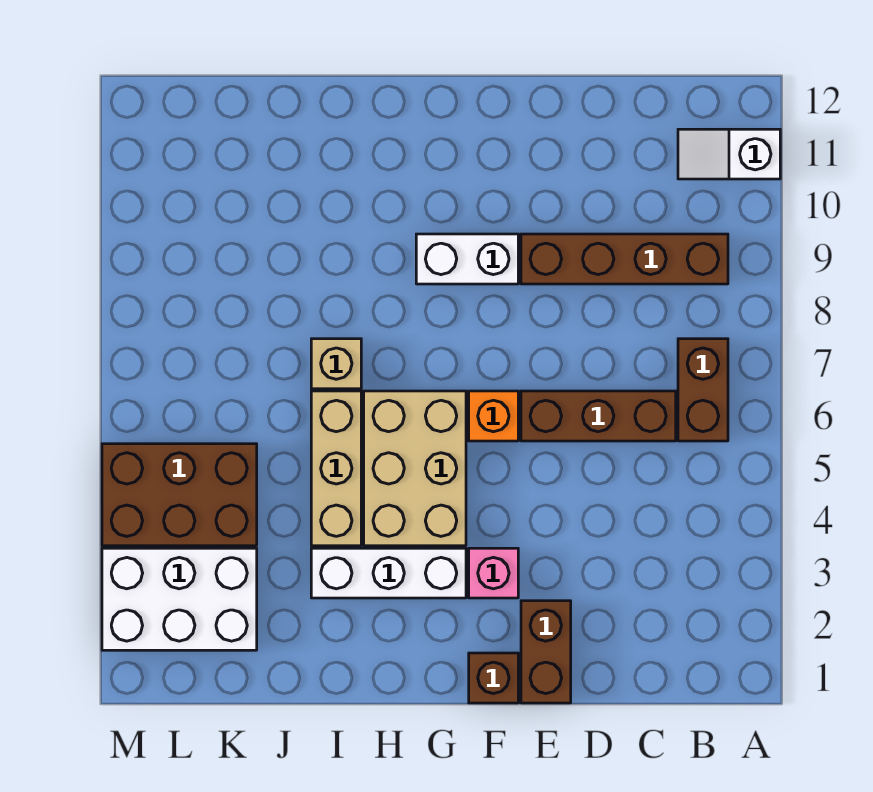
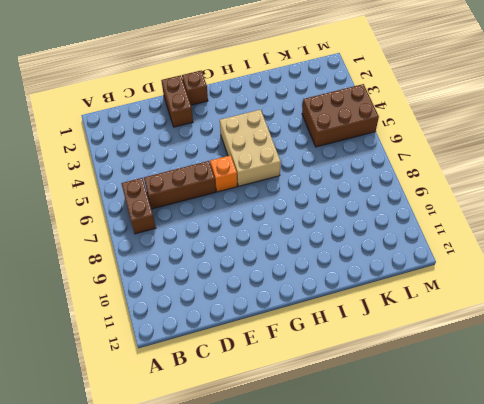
none -> white 1x2 slope [678,129,780,179]
none -> brown 1x4 brick [521,234,728,284]
none -> pink 1x1 brick [469,548,518,598]

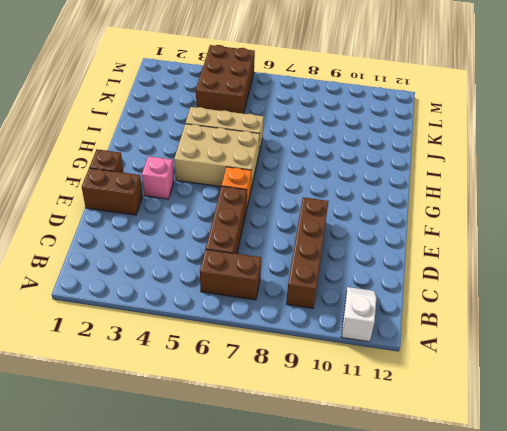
none -> white 1x2 brick [416,234,518,284]
none -> white 1x3 brick [311,548,466,598]
none -> tan 1x1 brick [311,339,361,389]

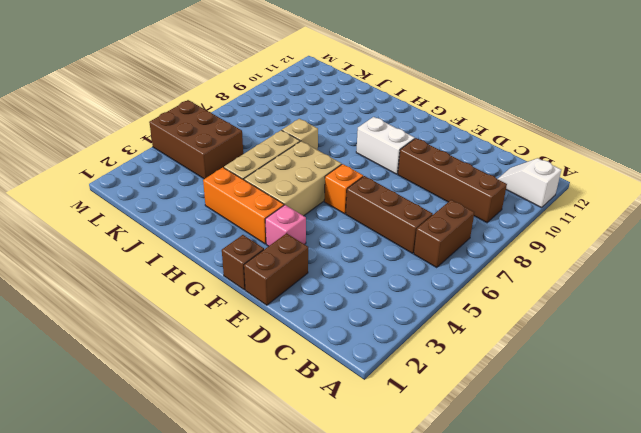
orange 1x3 brick [203,167,284,244] -> white 1x3 brick [311,548,466,598]
none -> white 2x3 brick [102,548,257,650]

